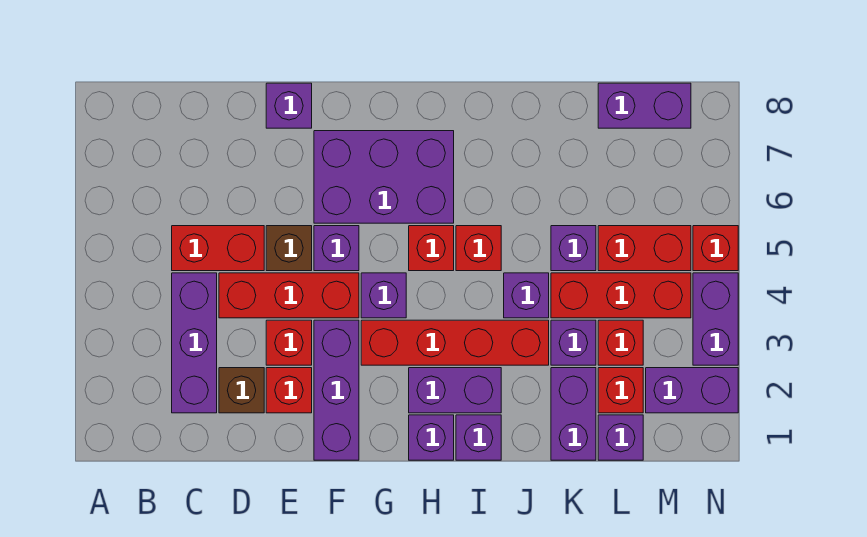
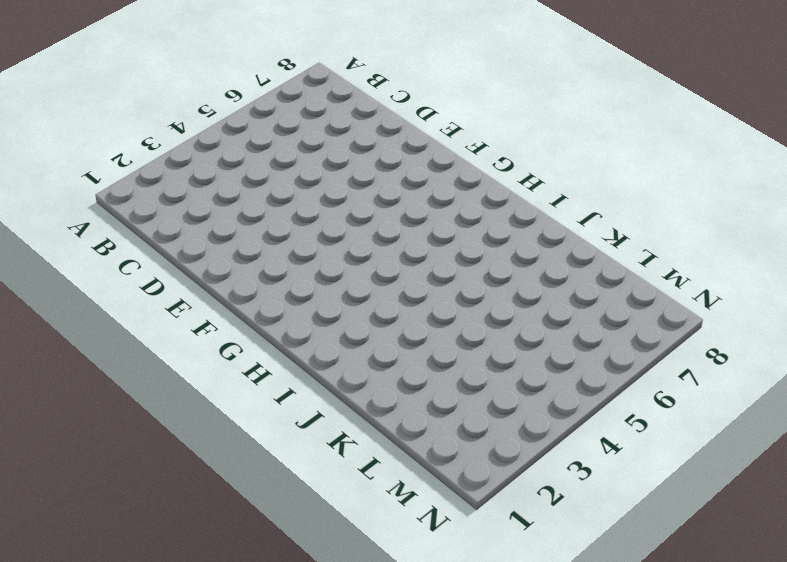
none -> purple 1x3 brick [172,273,217,413]
none -> red 1x2 brick [172,226,264,271]
none -> brown 1x1 brick [219,368,264,413]
none -> red 1x3 brick [219,273,359,318]

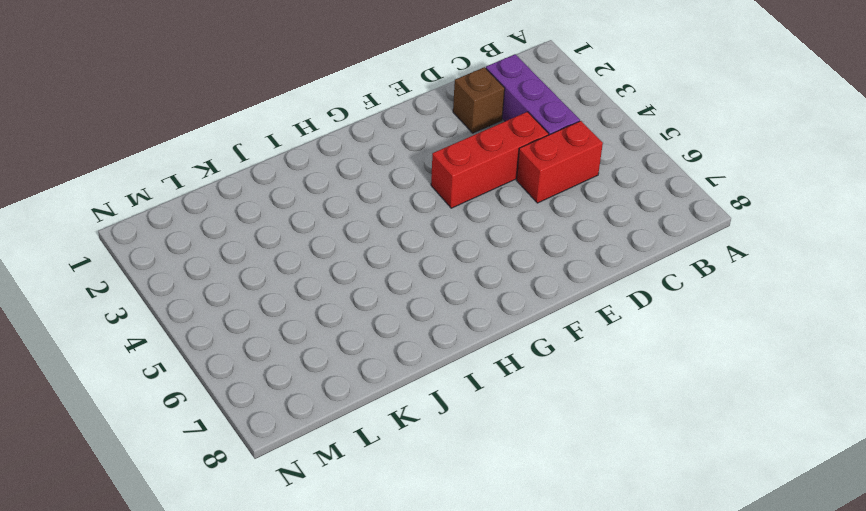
none -> red 1x1 brick [266,368,312,413]
none -> red 1x1 brick [266,320,312,365]
none -> brown 1x1 brick [266,226,312,271]
none -> purple 1x1 brick [266,83,312,128]

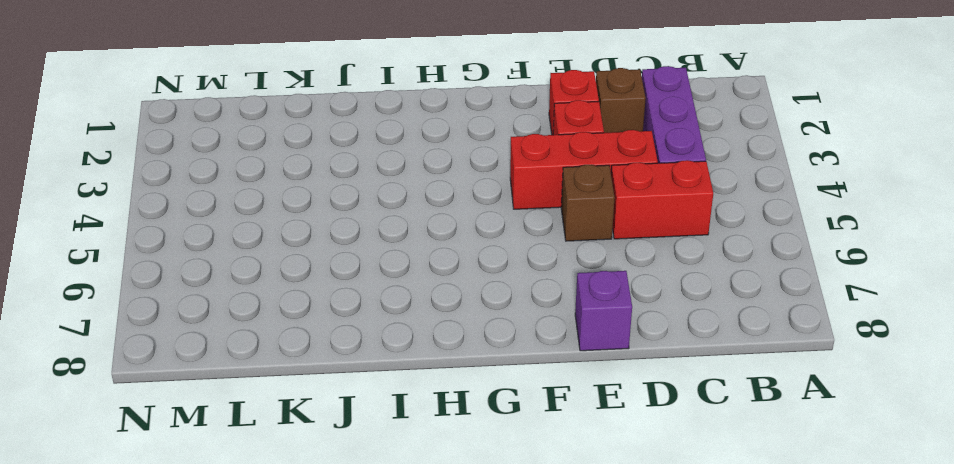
none -> purple 1x3 brick [314,320,359,460]
none -> purple 1x1 brick [314,226,359,271]
none -> purple 2x3 brick [314,131,454,223]
none -> red 1x4 brick [361,320,549,365]

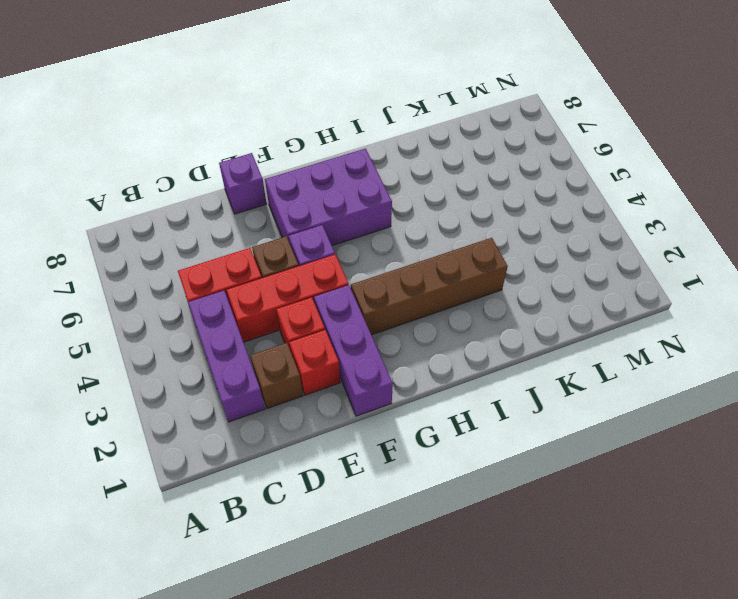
brown 1x4 brick [351,238,508,335] -> red 1x4 brick [361,320,549,365]
none -> purple 1x1 brick [361,273,406,318]
none -> purple 1x1 brick [409,415,454,460]
none -> purple 1x2 brick [409,368,501,413]
none -> red 1x1 brick [409,226,454,271]

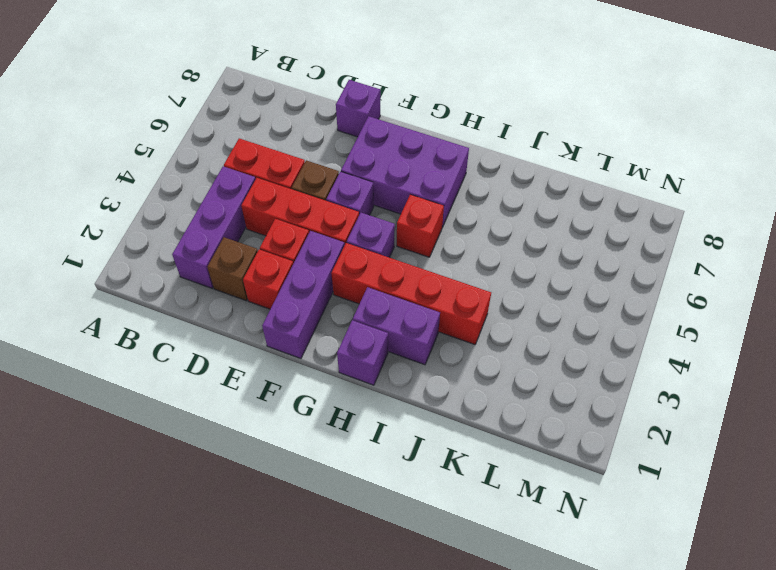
none -> purple 1x1 brick [456,415,501,460]
none -> red 1x1 brick [456,226,501,271]
none -> purple 1x1 brick [504,273,549,318]
none -> purple 1x2 brick [551,368,596,460]

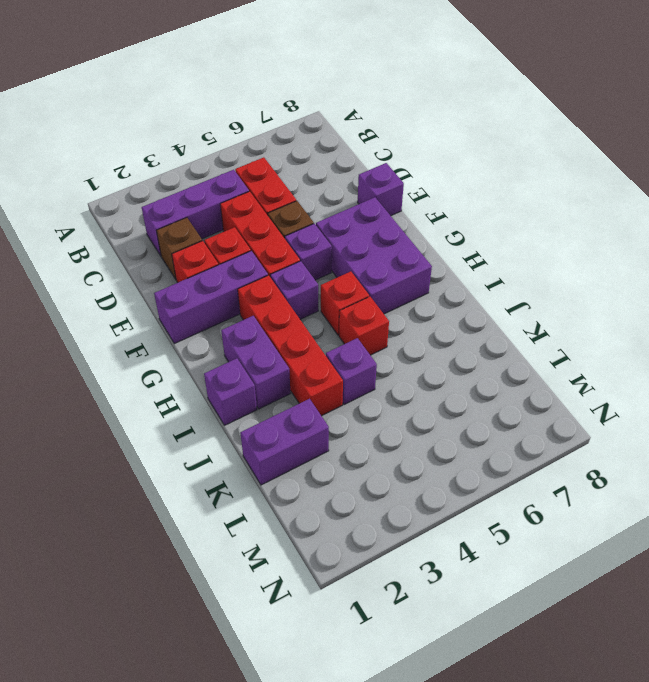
none -> purple 1x1 brick [409,415,454,460]
none -> purple 1x1 brick [551,320,596,365]
none -> red 1x3 brick [551,273,691,318]
none -> purple 1x1 brick [551,226,596,271]

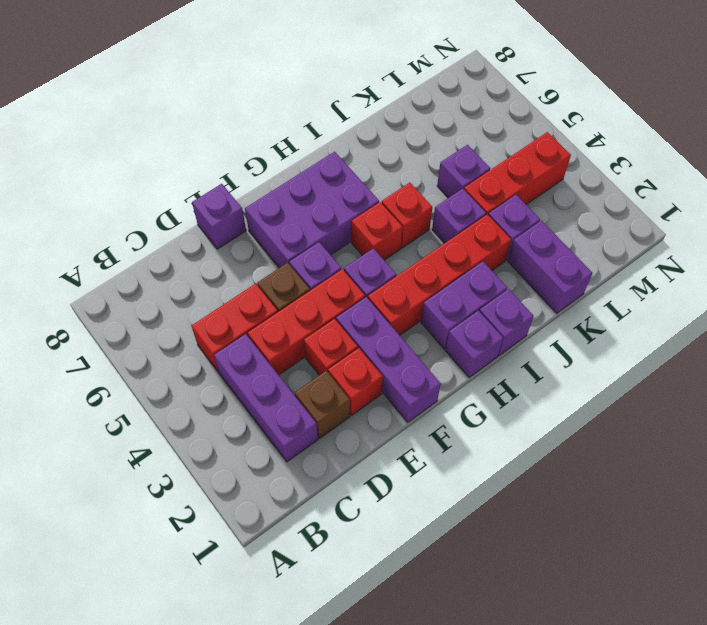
none -> purple 1x1 brick [598,415,643,460]
none -> red 1x1 brick [598,368,643,413]
none -> red 1x1 brick [598,320,643,365]
none -> red 1x2 brick [598,226,691,271]

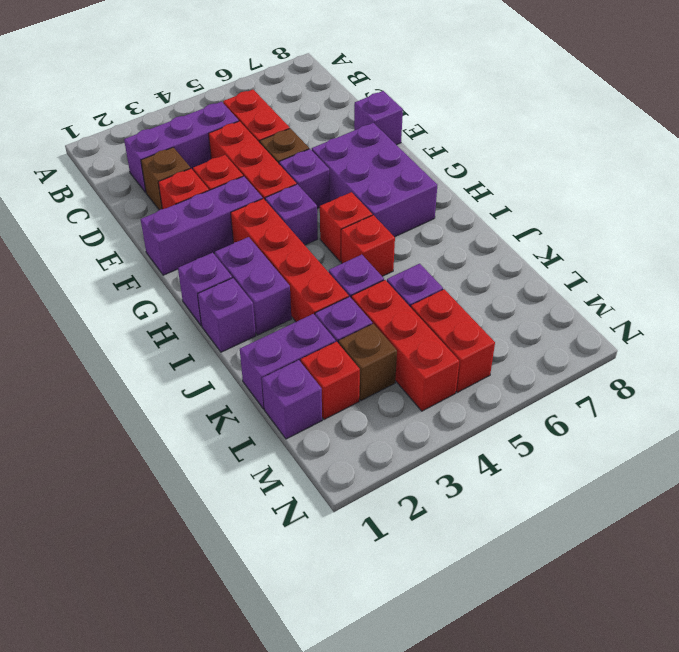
brown 1x1 brick [338,324,397,401] -> red 1x1 brick [598,320,643,365]
none -> purple 1x2 brick [598,83,691,128]
none -> purple 1x2 brick [646,368,738,413]
none -> purple 1x2 brick [693,273,738,365]
none -> red 1x1 brick [693,226,738,271]

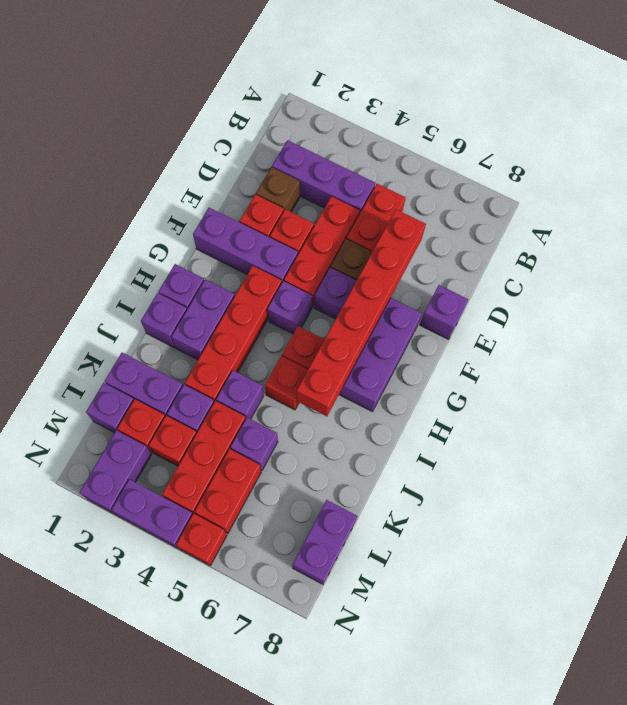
red 1x6 brick [297,209,426,416] -> none

